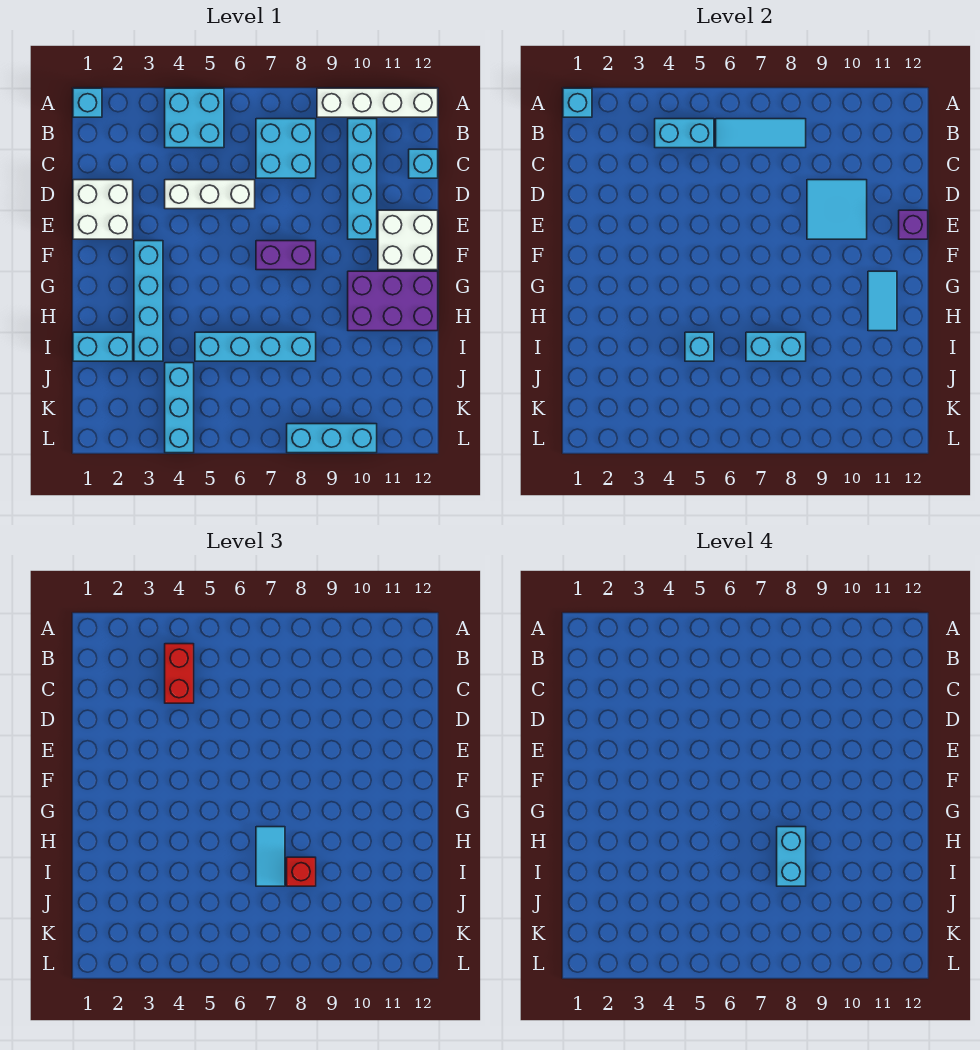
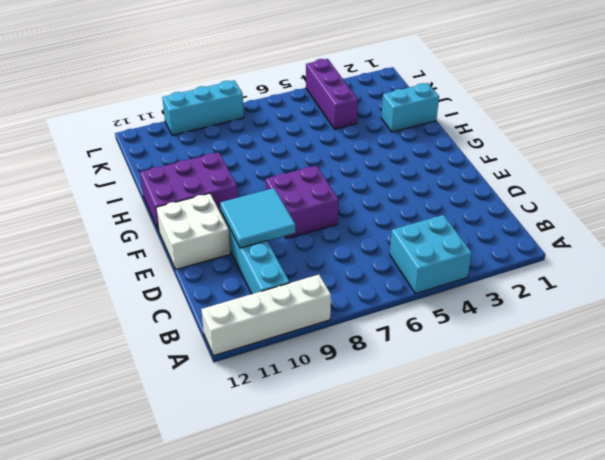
purple 2x2 brick [266,166,339,239] -> purple 1x2 brick [256,241,316,270]
purple 1x3 brick [306,59,358,129] -> cyan 1x3 brick [165,363,194,453]
none -> cyan 1x1 brick [73,88,102,117]
none -> cyan 2x2 brick [256,119,316,178]
none -> cyan 1x1 brick [409,149,438,178]

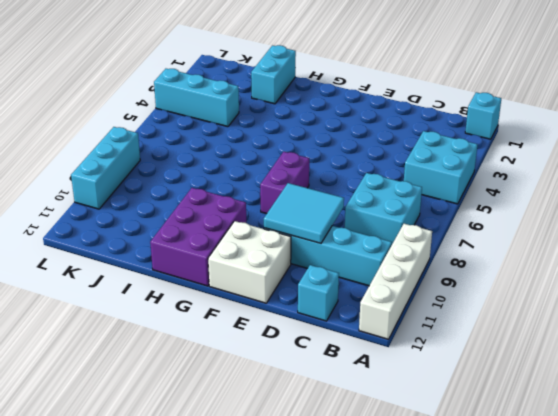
none -> white 2x2 brick [73,180,133,239]
none -> white 1x3 brick [165,180,255,209]
none -> cyan 1x4 brick [134,241,163,361]

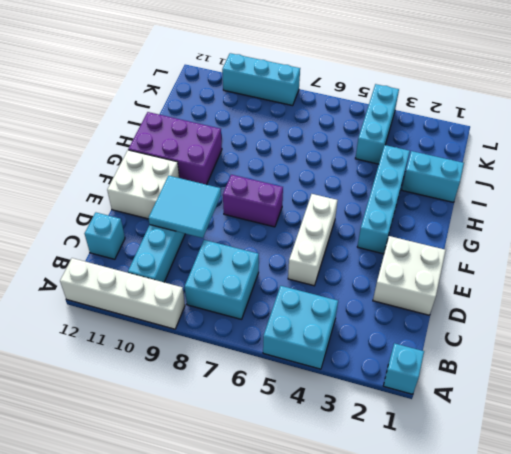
white 1x3 brick [288,194,338,286] -> white 1x3 brick turned to [165,180,255,209]
none -> cyan 1x4 brick [195,332,316,361]
none -> cyan 1x1 brick [563,88,592,117]
none -> cyan 1x2 brick [655,119,714,148]

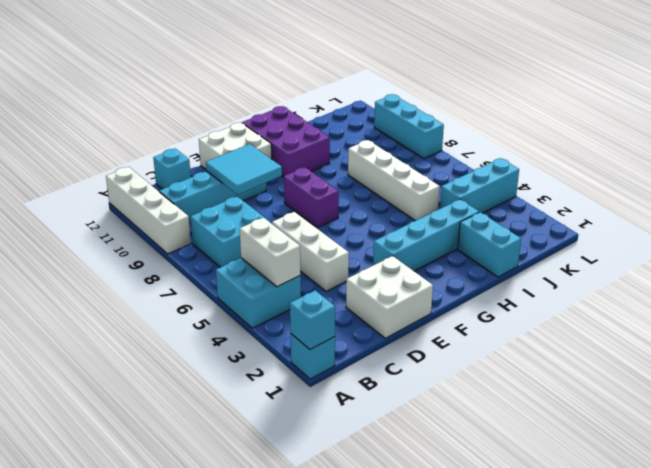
white 1x2 brick [240,218,301,287] -> cyan 1x2 brick [655,119,714,148]
white 1x4 brick [348,140,440,221] -> cyan 1x4 brick [195,332,316,361]
none -> cyan 1x3 tile [716,119,806,148]
none -> purple 1x1 brick [899,210,928,239]
none -> cyan 1x2 tile [868,271,897,331]

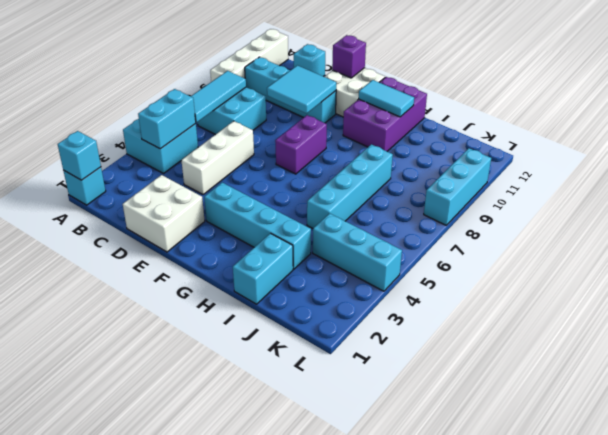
none -> cyan 1x1 brick [685,332,714,361]
none -> cyan 1x2 brick [746,332,806,361]
none -> red 1x2 brick [165,644,194,703]

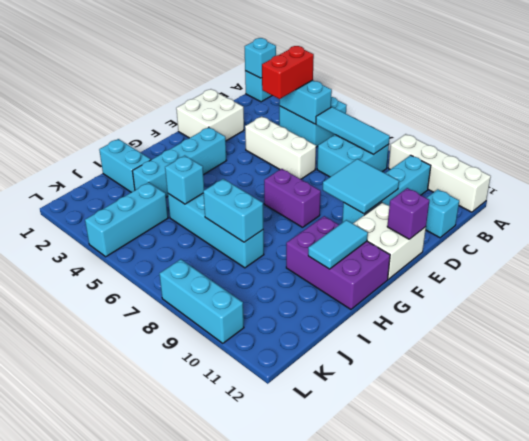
none -> cyan 1x2 tile [256,827,285,886]
none -> red 1x1 brick [287,857,316,886]
none -> cyan 1x2 brick [777,827,806,886]

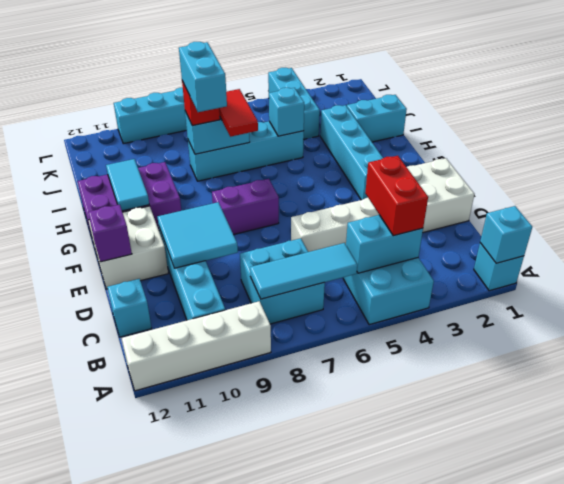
red 1x2 tile [219,89,258,137] -> cyan 1x2 tile [256,827,285,886]

